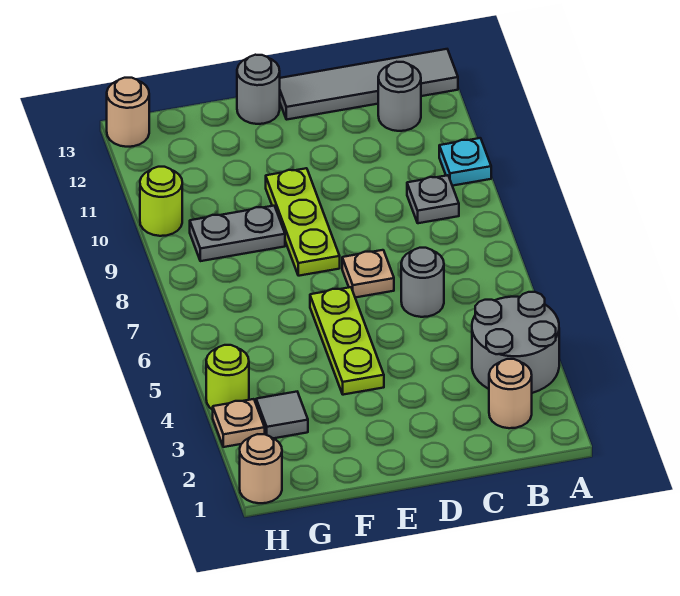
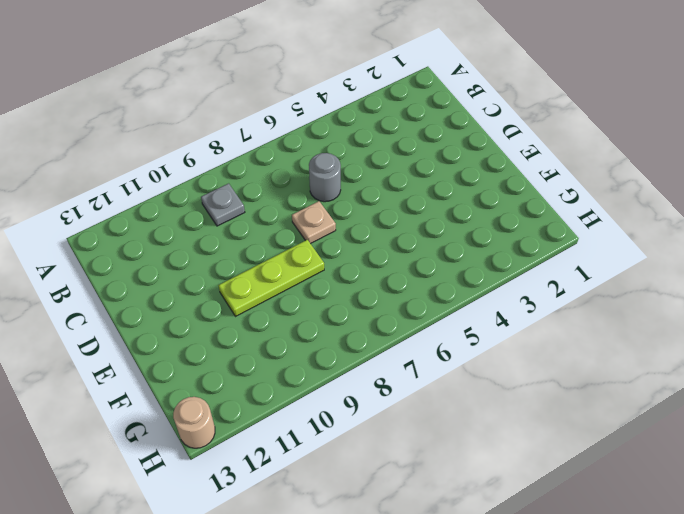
none -> grey 2x2 round brick [472,292,559,393]
none -> cyan 1x1 plate [439,138,491,186]
none -> grey 1x4 tile [280,49,458,120]

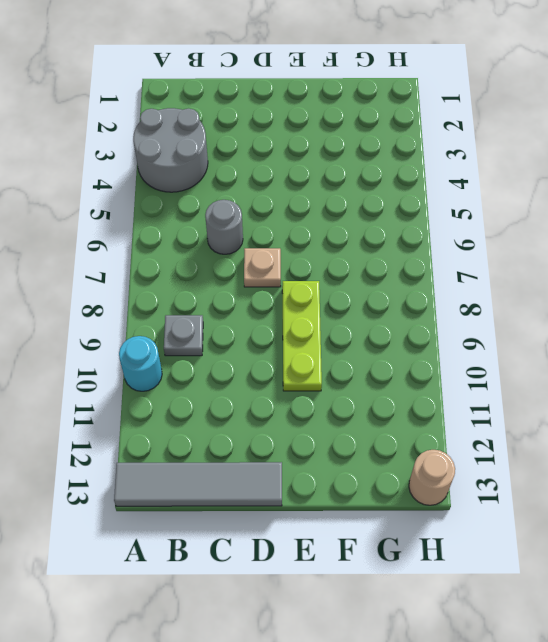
cyan 1x1 round brick [119,336,162,391] -> cyan 1x1 plate [439,138,491,186]
none -> tan 1x1 round brick [489,359,532,428]
none -> grey 1x1 round brick [378,62,421,131]
none -> lime 1x3 plate [310,287,384,395]

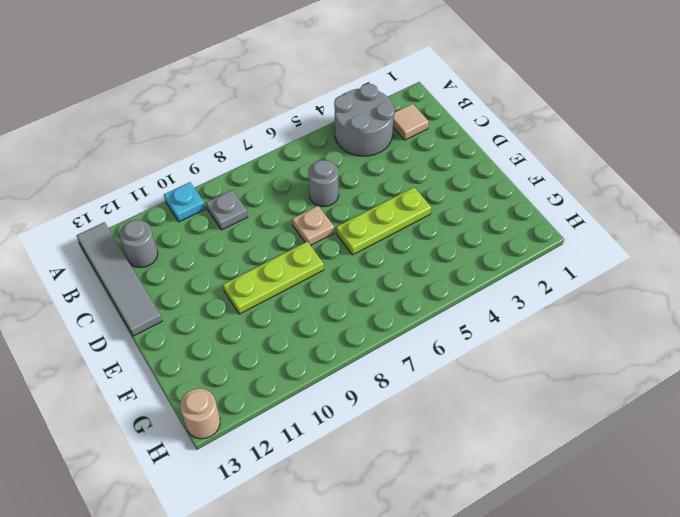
tan 1x1 tile [393,104,429,140] -> tan 1x1 round brick [489,359,532,428]
none -> grey 1x1 round brick [237,55,280,124]
none -> grey 1x2 plate [190,206,285,261]
none -> grey 1x1 tile [256,392,308,438]

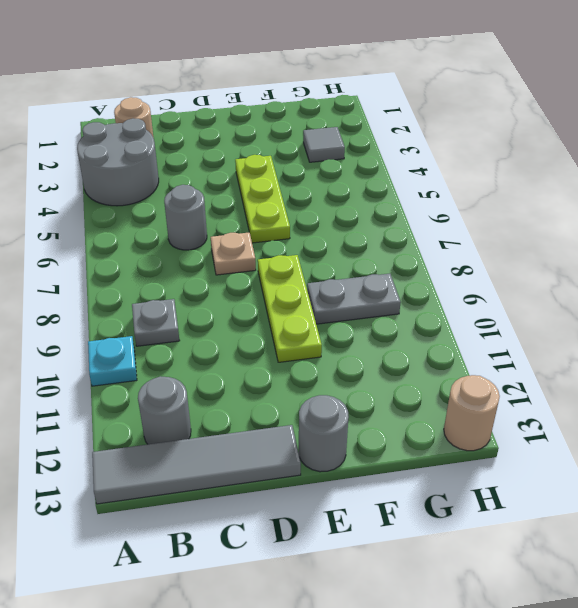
none -> tan 1x1 round brick [240,434,282,503]
none -> tan 1x1 plate [213,399,265,447]
none -> lime 1x1 round brick [206,345,249,410]

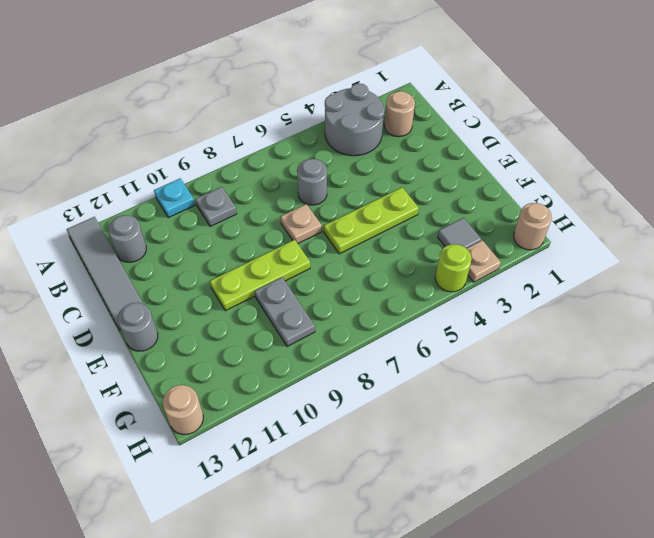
none -> lime 1x1 round brick [140,167,182,236]

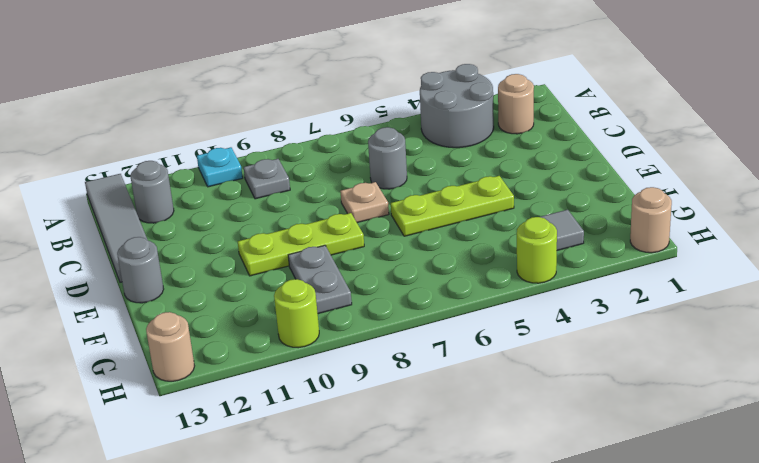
none -> tan 1x1 plate [213,399,265,447]

